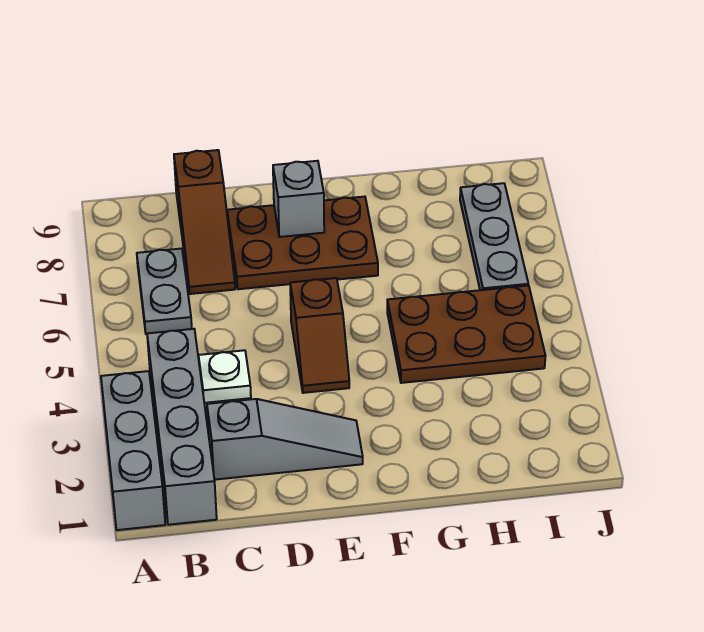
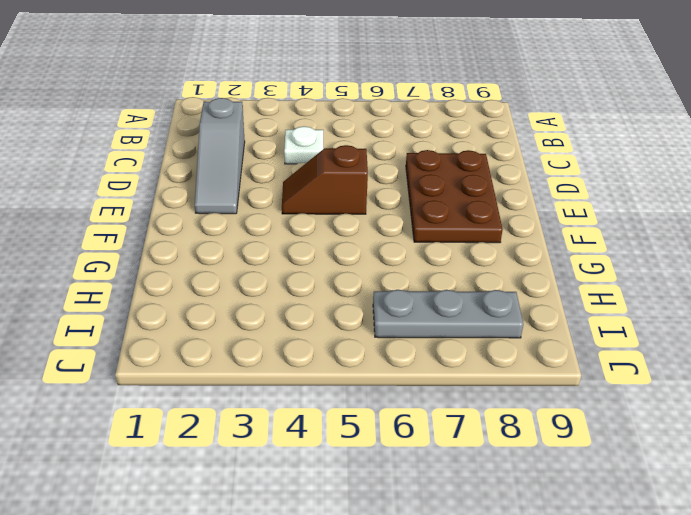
none -> grey 1x3 brick [101,371,165,530]
none -> grey 1x4 brick [147,329,217,525]

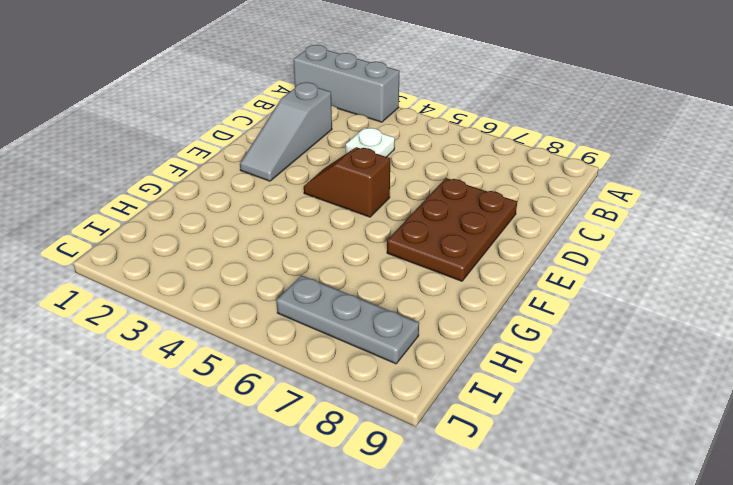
none -> grey 1x4 brick [147,329,217,525]
none -> grey 1x2 plate [137,249,192,334]

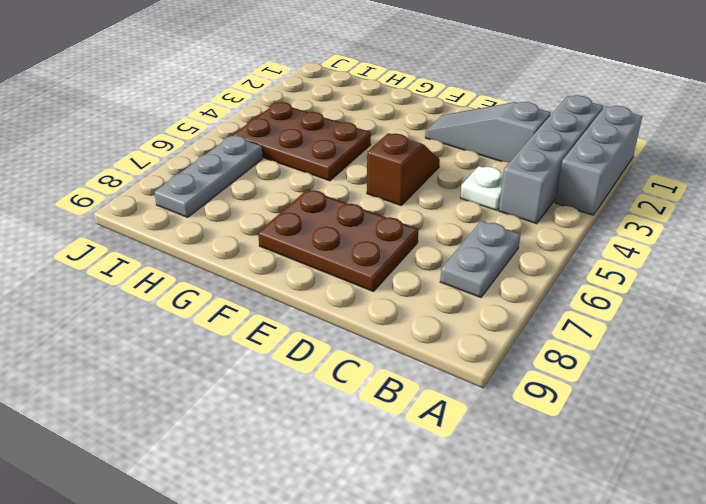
none -> brown 1x3 slope [174,150,235,294]
none -> grey 1x1 brick [273,161,324,237]

